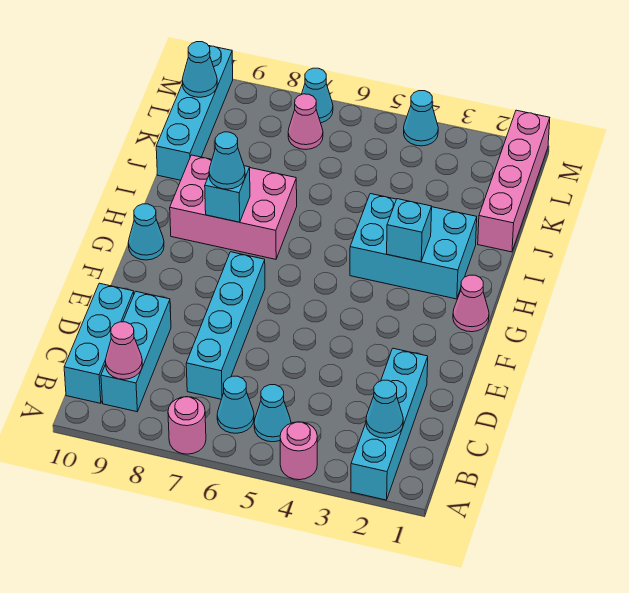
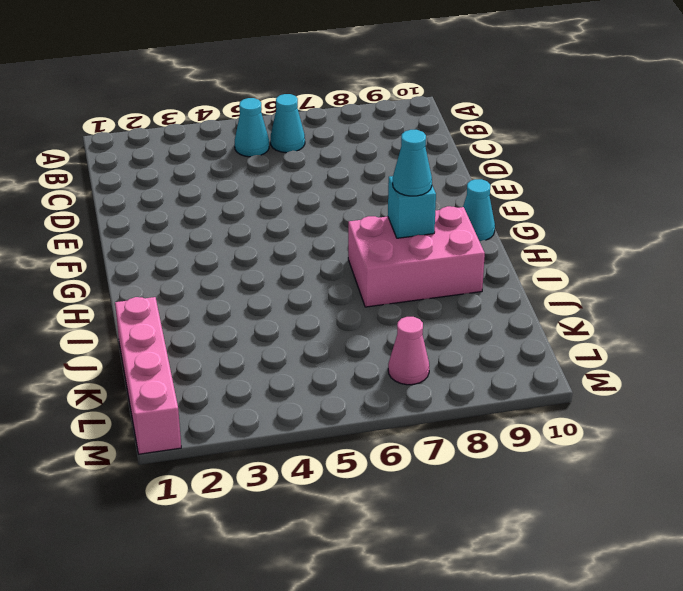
none -> cyan 1x4 brick [351,348,428,500]
none -> pink 1x1 round brick [280,422,317,480]
none -> pink 1x1 round brick [168,397,206,454]

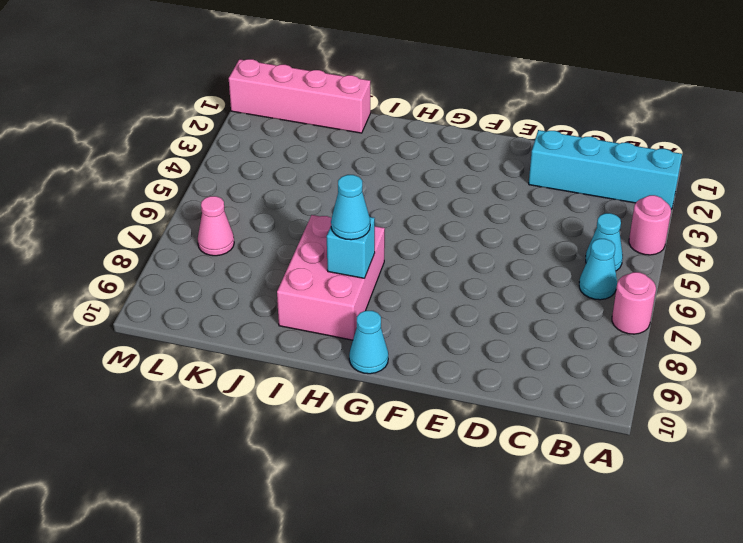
none -> cyan 1x3 brick [101,291,171,412]
none -> cyan 1x3 brick [64,283,134,403]
none -> cyan 1x4 brick [186,252,265,399]

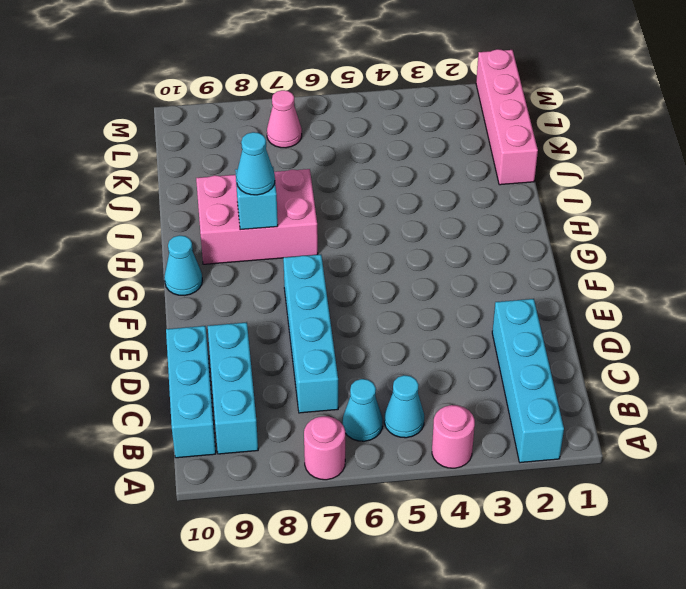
none -> pink 1x1 cone [453,275,489,332]
none -> cyan 2x3 brick [350,194,477,299]
none -> cyan 1x4 brick [156,46,233,180]

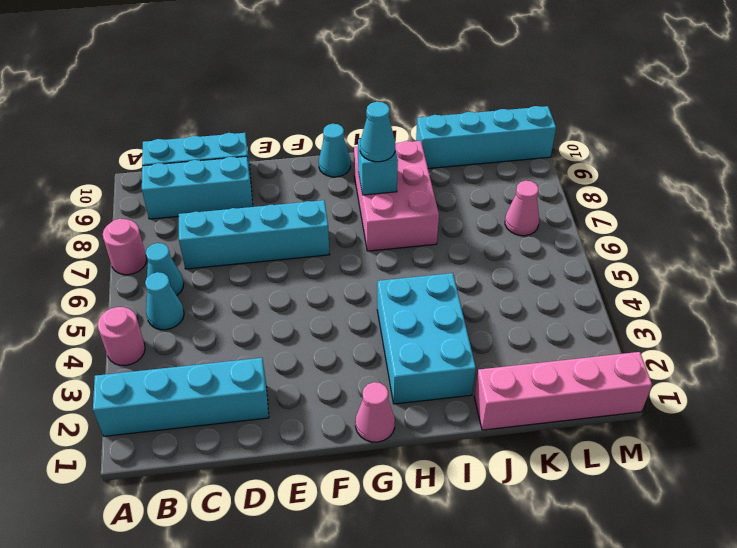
none -> cyan 1x1 cone [404,91,438,146]
none -> cyan 1x1 cone [301,68,333,123]
none -> cyan 1x1 cone [366,380,403,438]

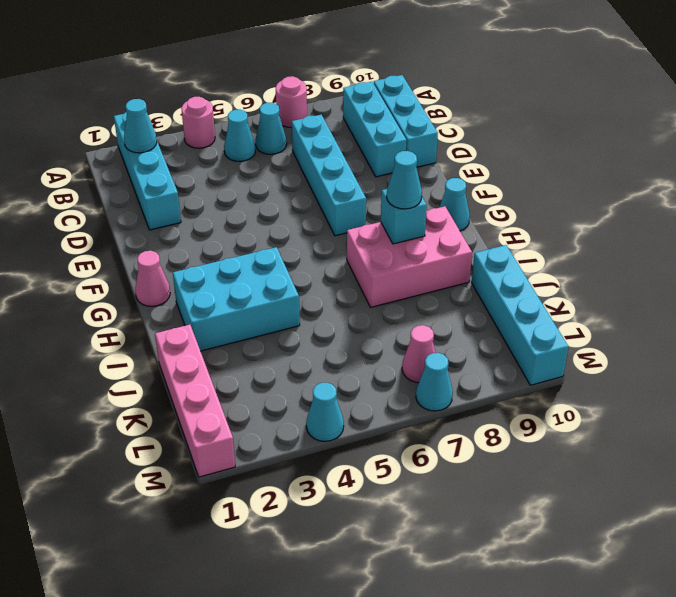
none -> pink 1x1 cone [105,322,142,379]
none -> cyan 1x1 brick [387,199,432,262]
none -> cyan 1x1 cone [182,42,217,97]

